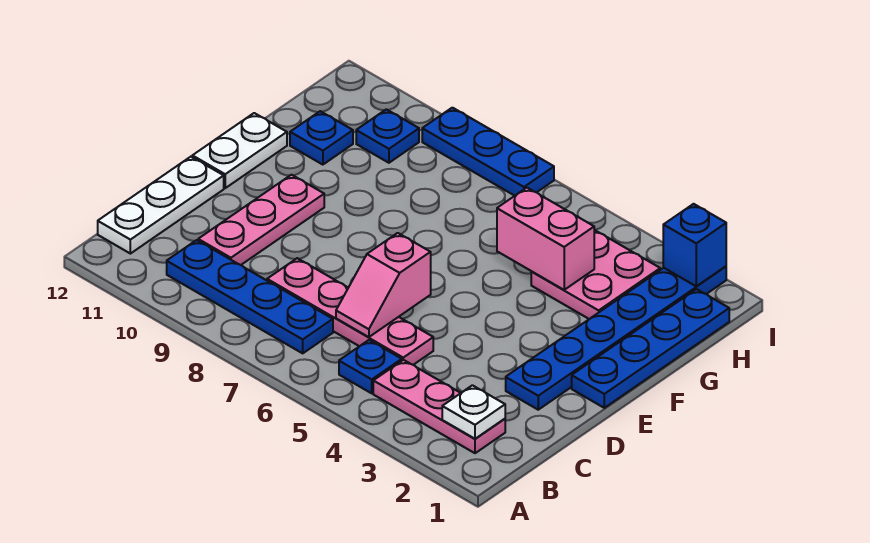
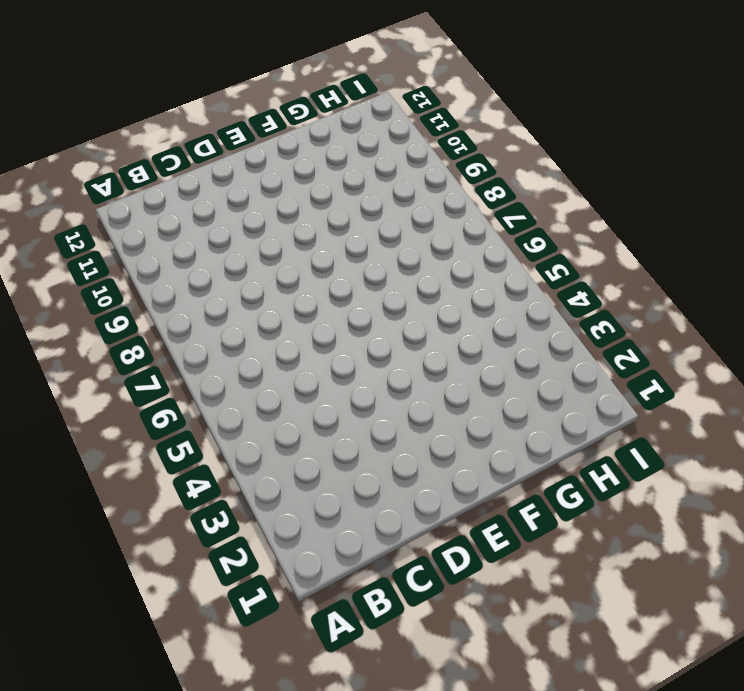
none -> pink 1x3 plate [373,360,505,453]
none -> blue 1x1 plate [339,340,402,393]
none -> blue 1x4 plate [167,240,333,353]

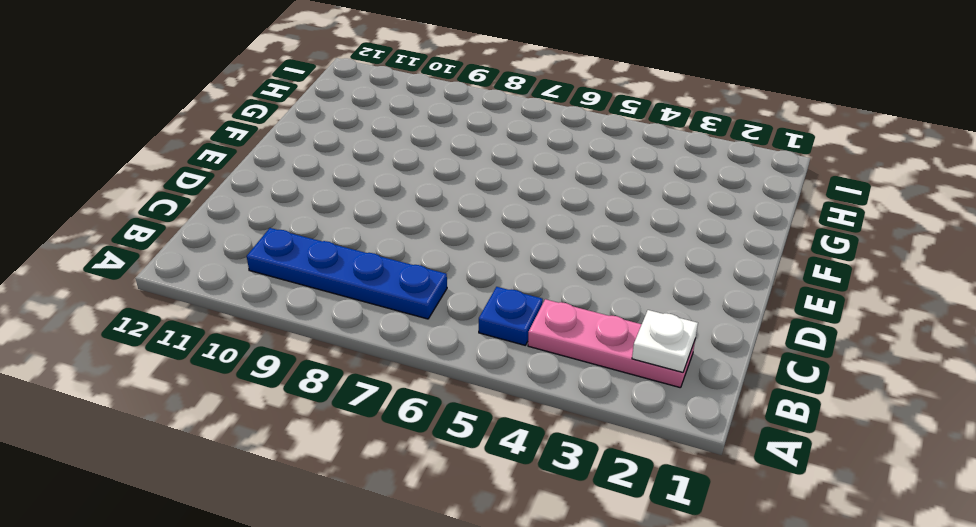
none -> white 1x3 plate [98,157,224,254]
none -> pink 1x4 plate [267,258,433,365]
none -> pink 1x3 plate [198,175,324,265]

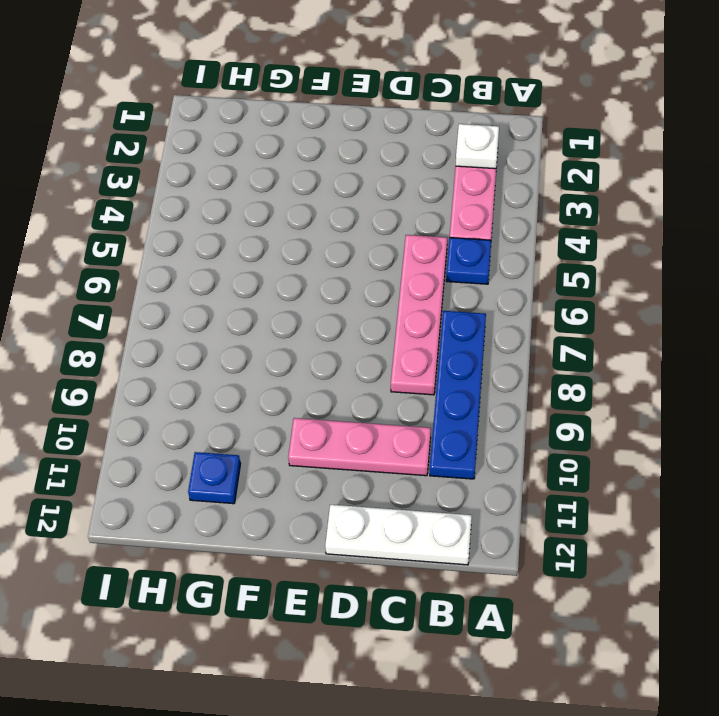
none -> blue 1x6 plate [506,266,726,410]
none -> blue 1x4 plate [572,289,729,408]
none -> white 1x2 plate [192,113,287,188]

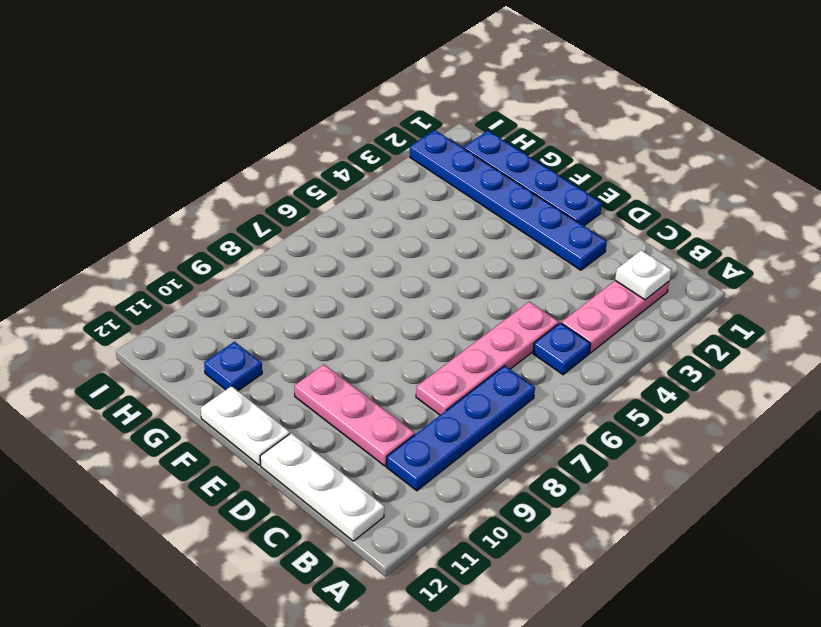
none -> pink 2x2 plate [531,230,660,319]
none -> blue 1x1 plate [356,109,419,163]
none -> blue 1x3 plate [422,108,554,196]

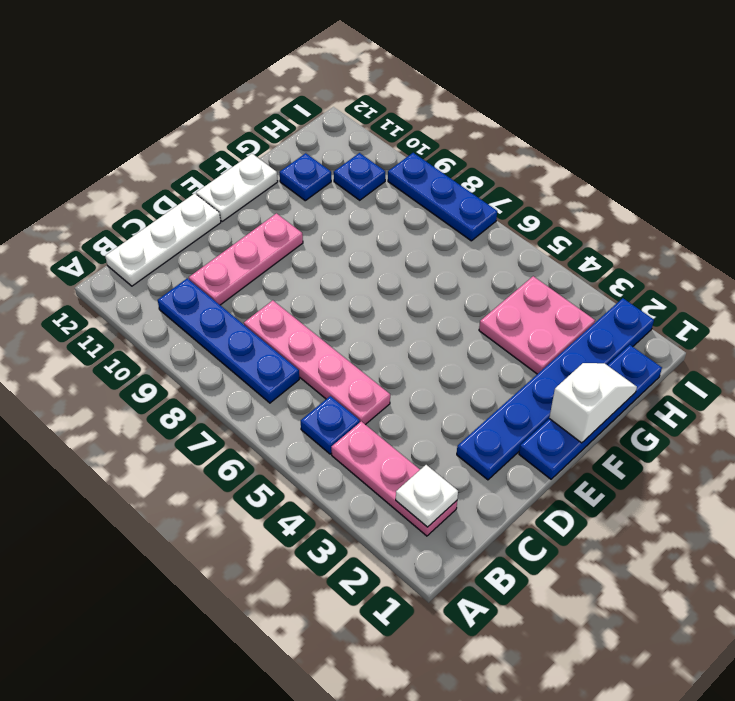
white 1x2 slope [549,363,637,443] -> none
none -> pink 1x2 slope [336,233,431,337]
none -> pink 1x2 brick [497,188,594,290]
none -> blue 1x1 brick [663,204,726,286]

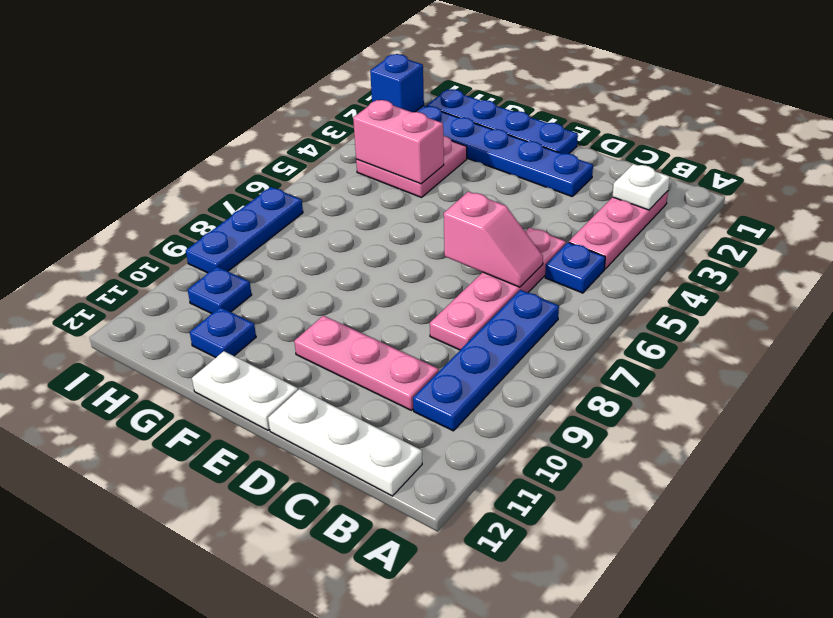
pink 1x2 brick [353,100,444,184] -> pink 1x2 brick turned to [497,188,594,290]

